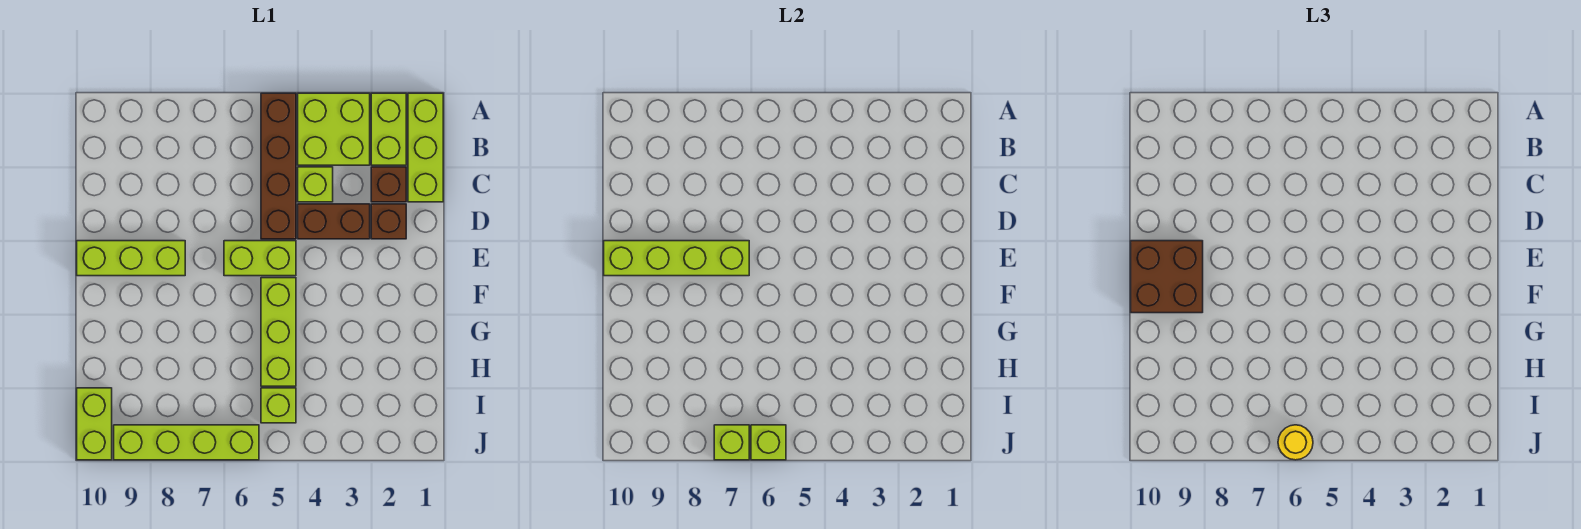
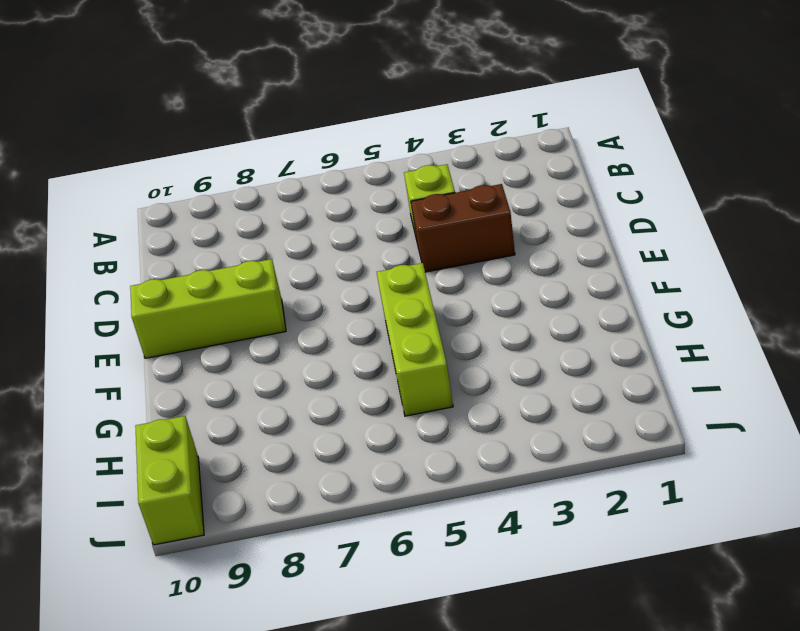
none -> lime 1x3 brick [408,93,443,202]
none -> lime 1x2 brick [371,93,406,165]
none -> lime 2x2 brick [298,93,370,165]

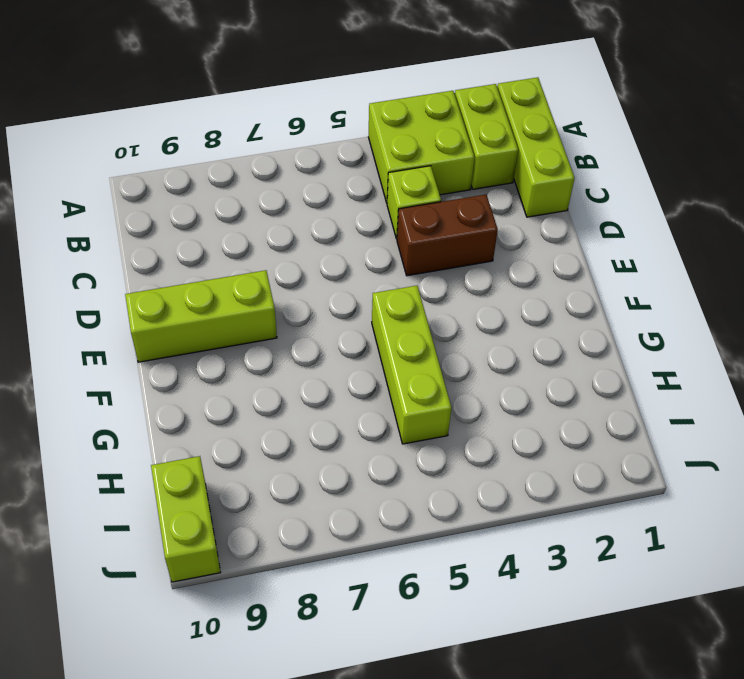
none -> brown 1x4 brick [261,93,296,239]
none -> brown 1x1 brick [371,167,406,202]
none -> brown 1x1 brick [371,204,406,239]

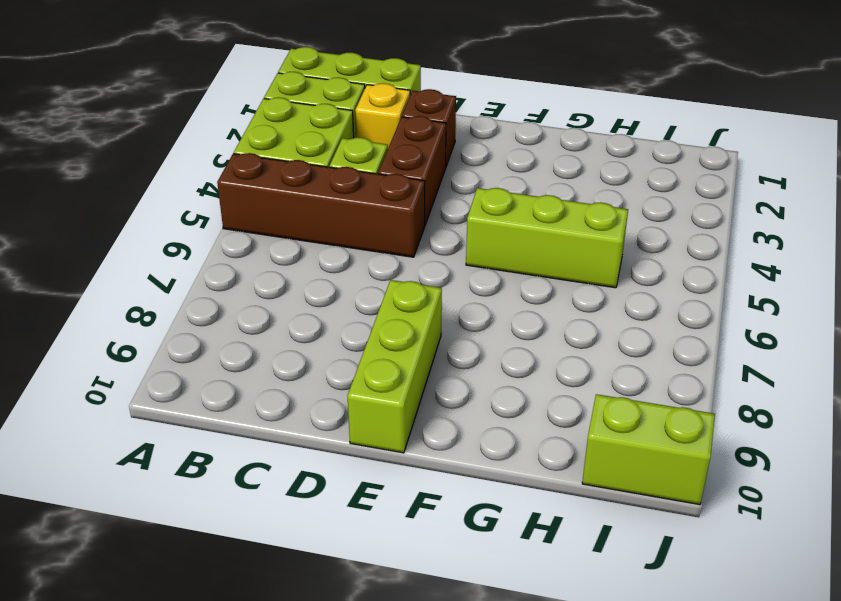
yellow 1x1 brick [355,83,410,148] -> brown 1x1 brick [371,167,406,202]
none -> lime 1x2 brick [224,241,296,276]
none -> lime 1x1 brick [261,388,296,423]
none -> lime 1x4 brick [114,425,259,460]

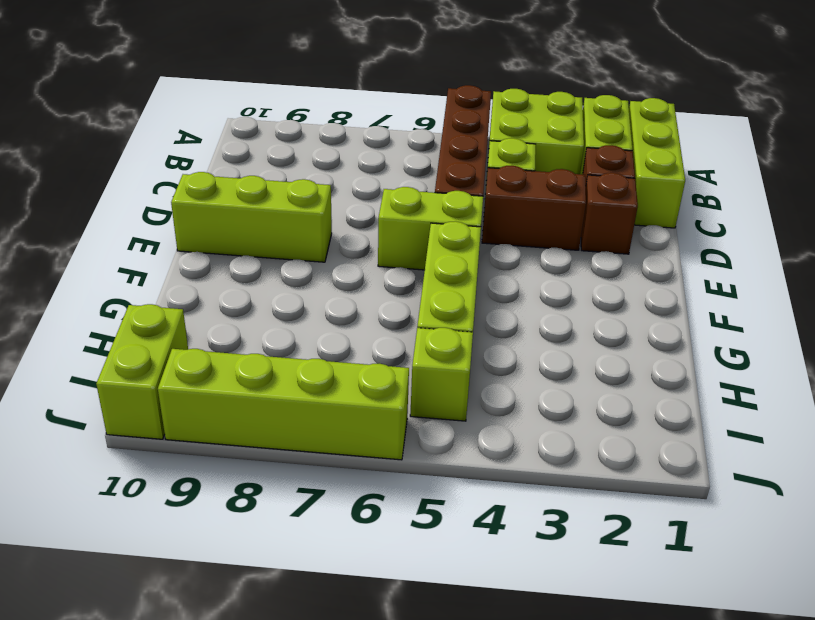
none -> lime 1x4 brick [604,241,749,276]
none -> lime 1x1 brick [751,425,786,460]
none -> lime 1x1 brick [714,425,749,460]

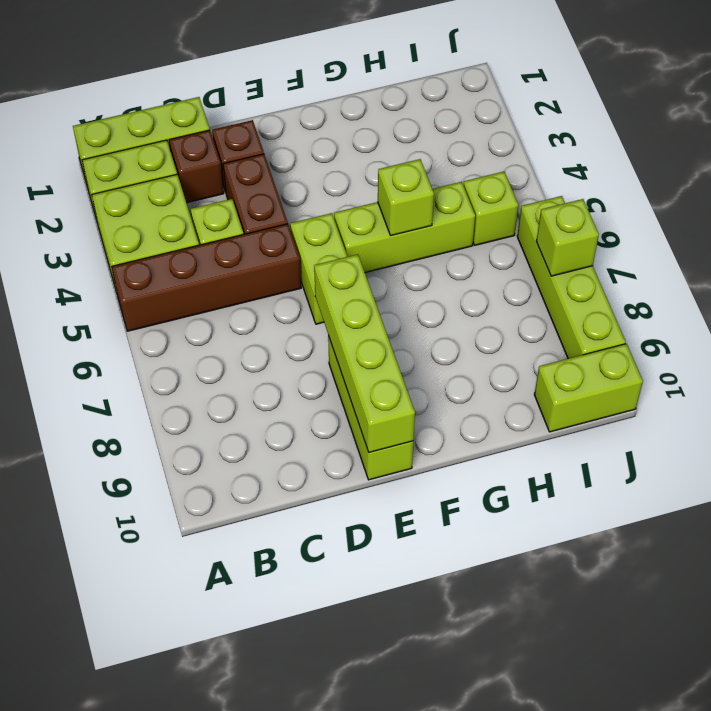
lime 1x1 brick [378,159,434,236] -> lime 1x1 brick moved to [751,425,786,460]
none -> brown 2x2 brick [1131,241,1203,313]
none -> yellow 1x1 round brick [1278,425,1313,460]

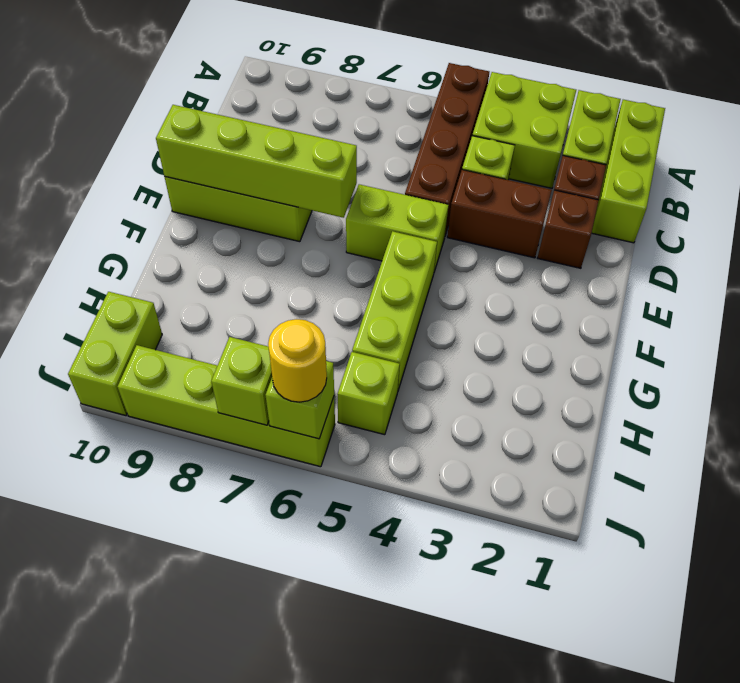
none -> brown 2x2 brick [1131,241,1203,313]

